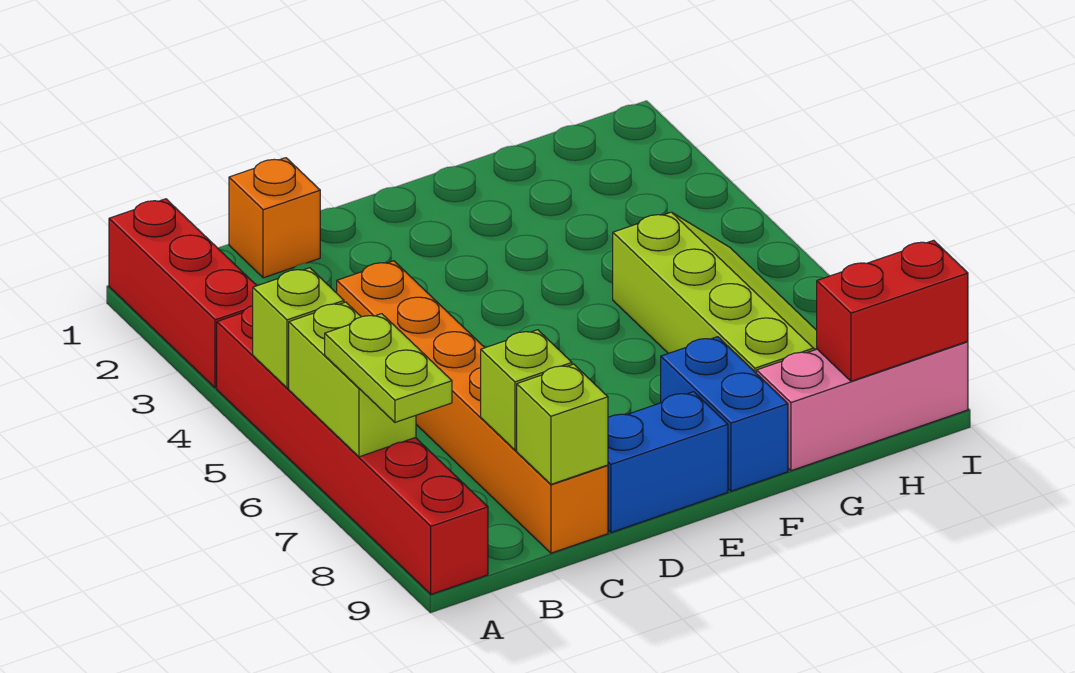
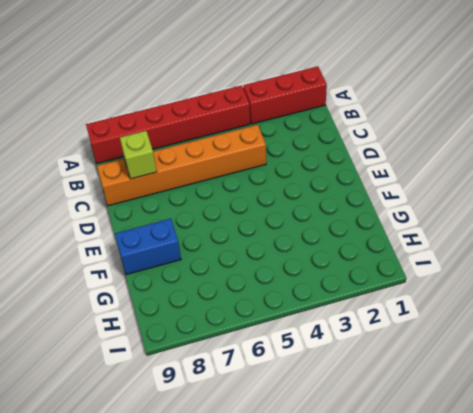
none -> orange 1x1 brick [229,158,320,278]
none -> blue 1x2 brick [608,392,728,532]
none -> lime 2x4 slope [613,212,817,374]

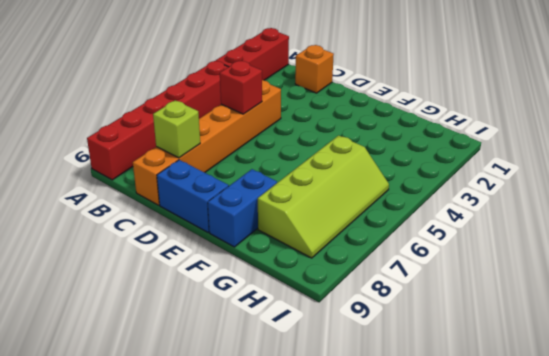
red 1x1 brick [220,61,262,114] -> none
none -> pink 1x3 brick [757,341,968,471]
none -> lime 1x1 brick [253,268,344,388]
none -> lime 1x2 brick [289,302,416,457]

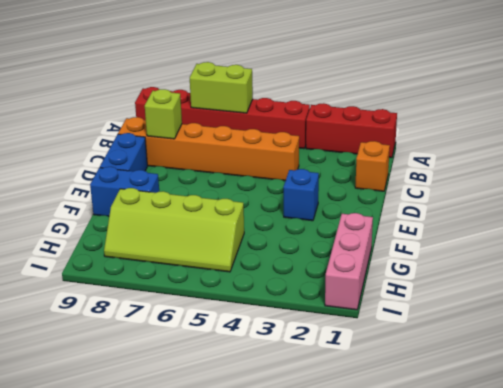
blue 1x1 brick [283,169,319,221] -> none
pink 1x3 brick [325,213,373,310] -> pink 1x3 brick moved to [757,341,968,471]
none -> lime 1x1 brick [253,268,344,388]
none -> lime 1x1 brick [517,364,608,484]
none -> red 1x2 brick [817,240,968,381]

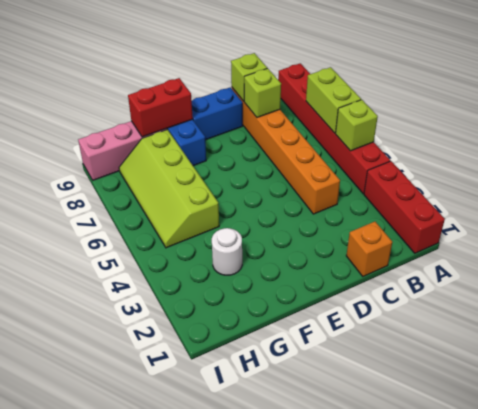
red 1x2 brick [128,78,193,137] -> red 1x2 brick moved to [817,240,968,381]
white 1x1 round brick [212,228,242,275] -> none
none -> lime 1x2 plate [325,314,452,422]

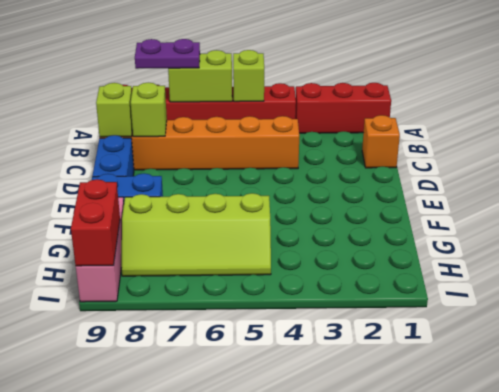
purple 1x2 plate [135,39,200,69] -> lime 1x2 plate [325,314,452,422]

